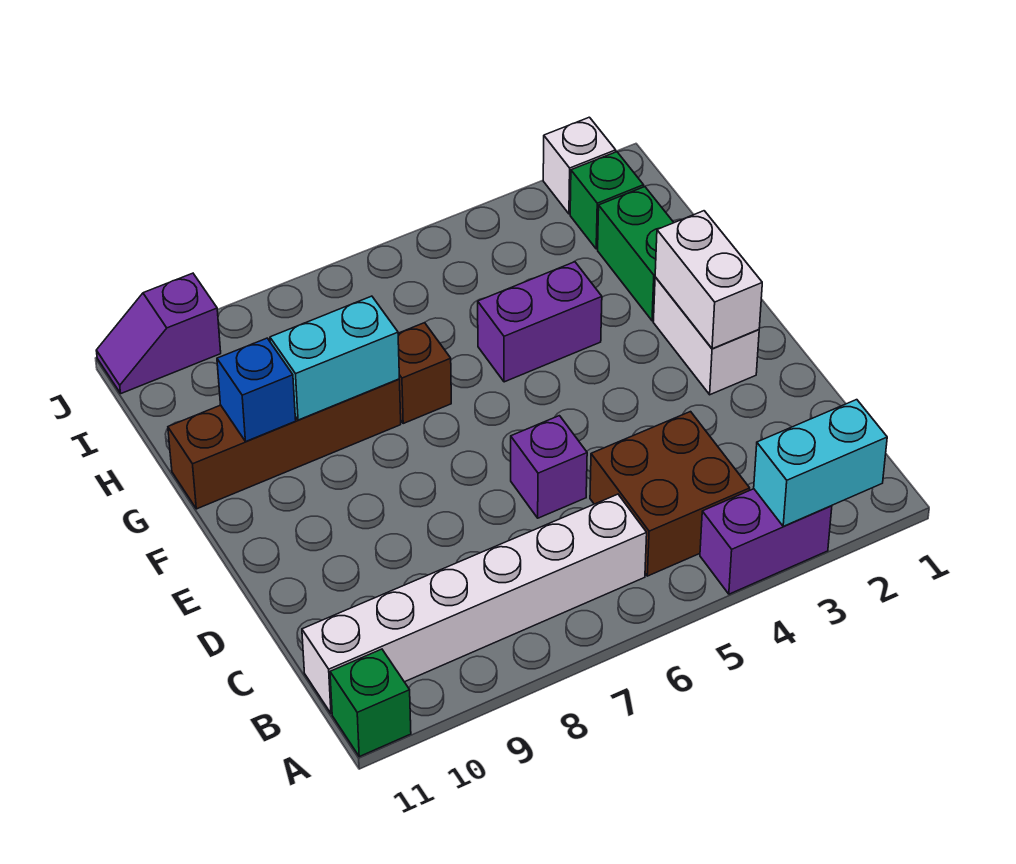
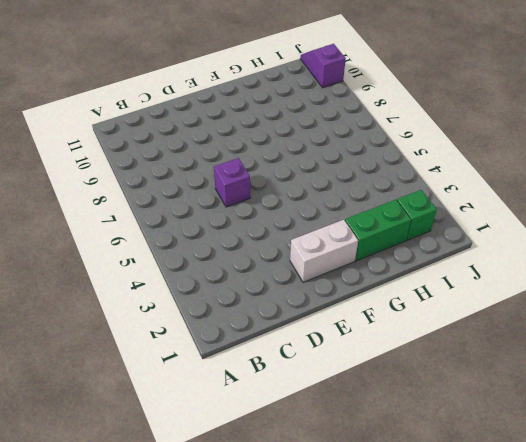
none -> purple 1x2 brick [700,489,832,594]
none -> green 1x1 brick [330,649,411,757]
none -> brown 2x2 brick [590,412,750,576]

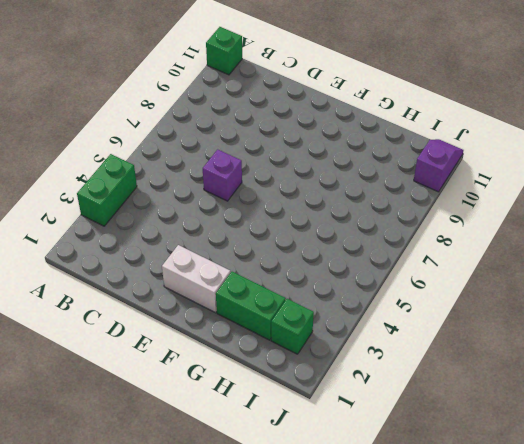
green 1x2 brick [77,154,137,226] -> purple 1x2 brick [700,489,832,594]
none -> brown 2x2 brick [590,412,750,576]
none -> white 1x6 brick [302,494,647,714]
none -> purple 1x2 brick [478,262,602,382]

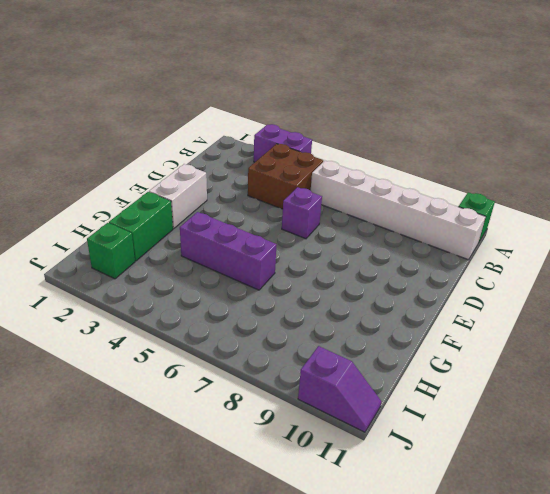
purple 1x3 brick [180,212,277,290] -> purple 1x2 brick [478,262,602,382]
none -> brown 1x1 brick [398,323,451,423]
none -> brown 1x4 brick [168,379,401,509]
none -> white 1x1 brick [543,117,616,214]

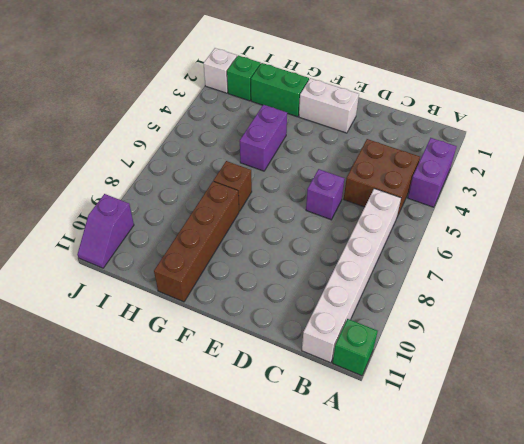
none -> cyan 1x2 brick [754,400,887,526]
none -> white 1x2 brick [655,211,762,349]
none -> cyan 1x2 brick [270,296,399,420]

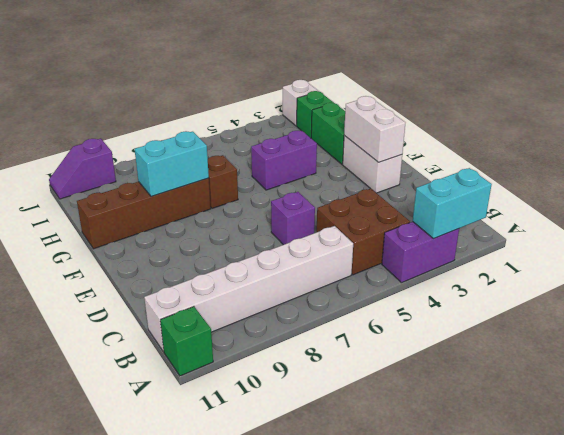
none -> blue 1x1 brick [217,338,296,441]

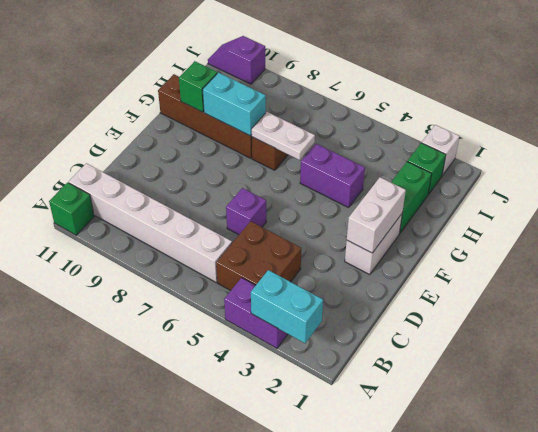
white 1x2 plate [252,112,315,160] -> none
green 1x1 brick [179,61,217,112] -> blue 1x1 brick [217,338,296,441]

